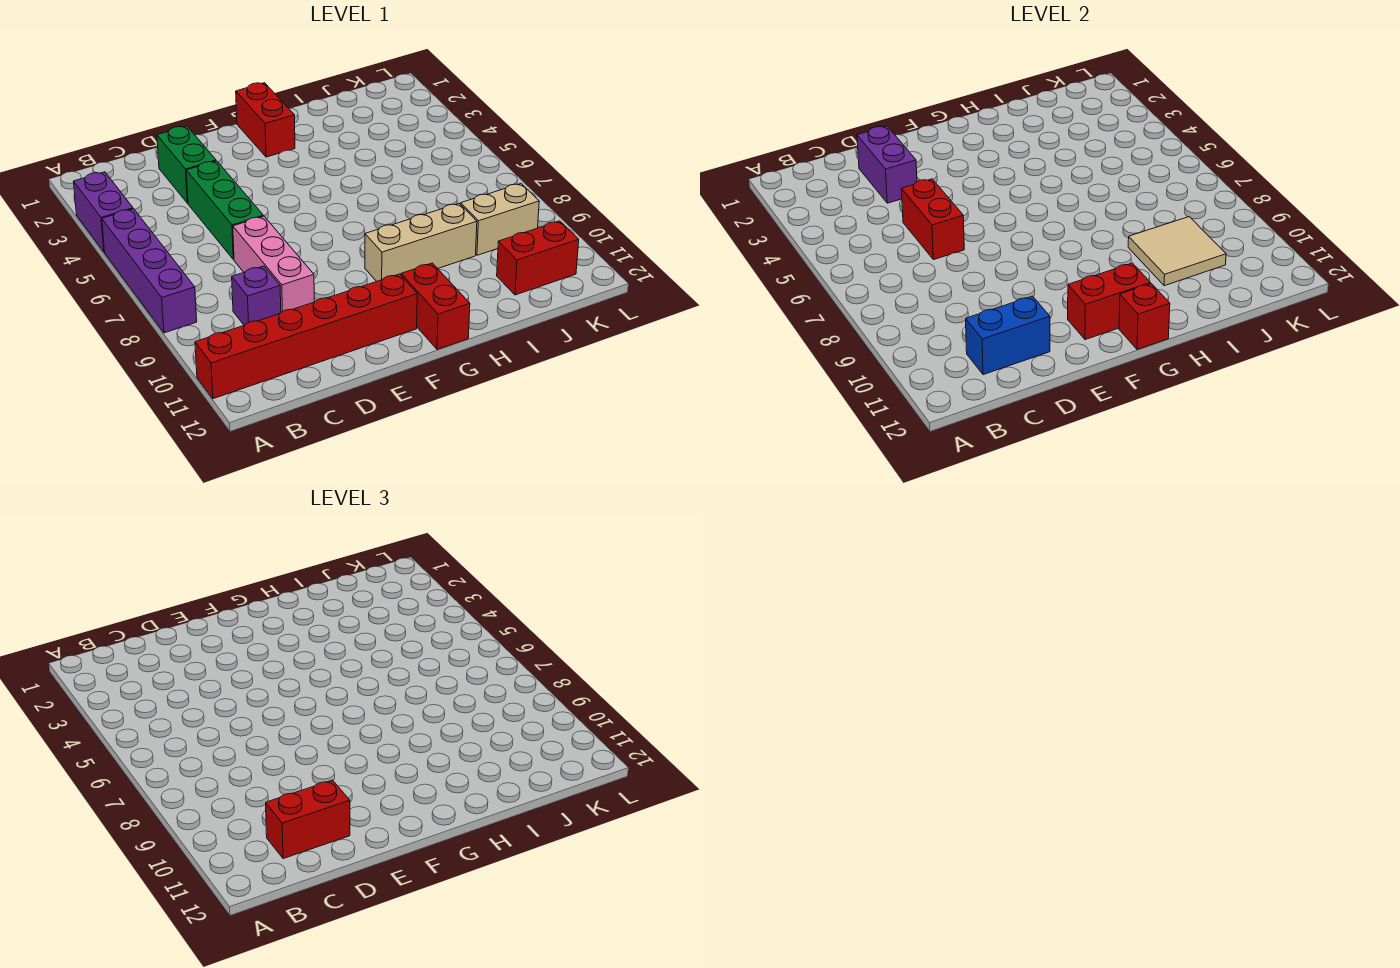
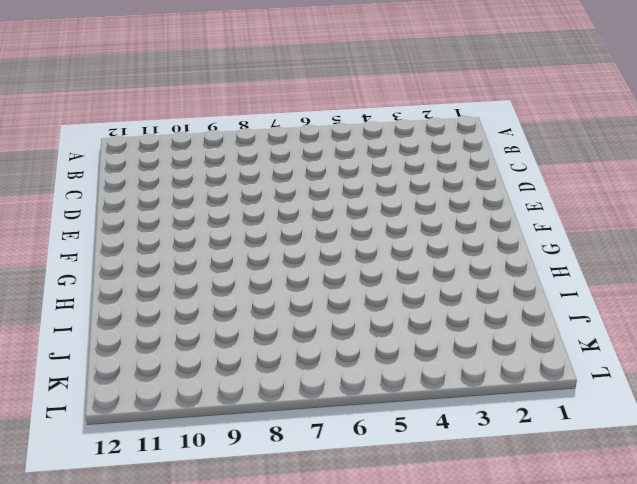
none -> purple 1x2 brick [74,172,133,252]
none -> purple 1x4 brick [102,209,197,333]
none -> red 1x6 brick [195,274,417,399]

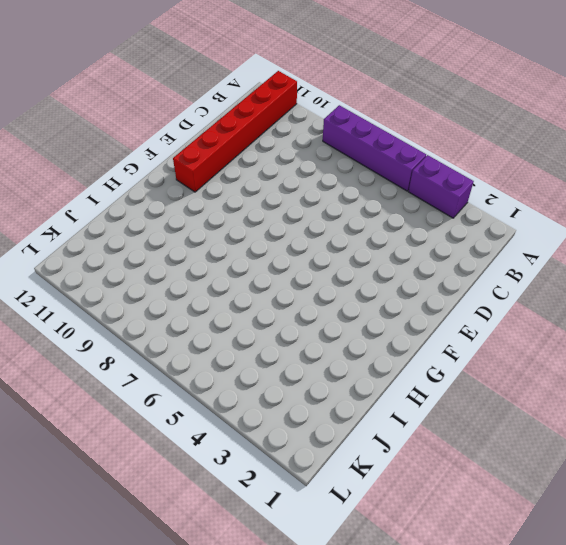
none -> purple 1x1 brick [232,266,281,325]
none -> green 1x2 brick [157,126,216,203]
none -> green 1x3 brick [186,161,263,260]

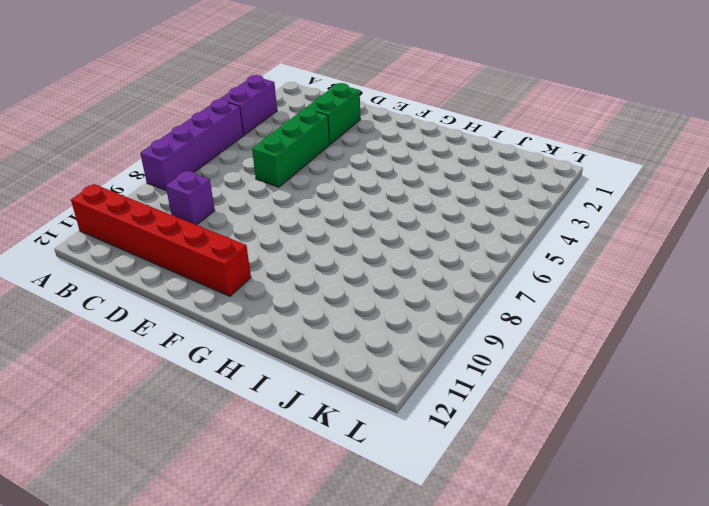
none -> pink 1x3 brick [233,216,314,312]
none -> red 1x2 brick [236,83,295,157]
none -> tan 1x3 brick [365,203,477,281]

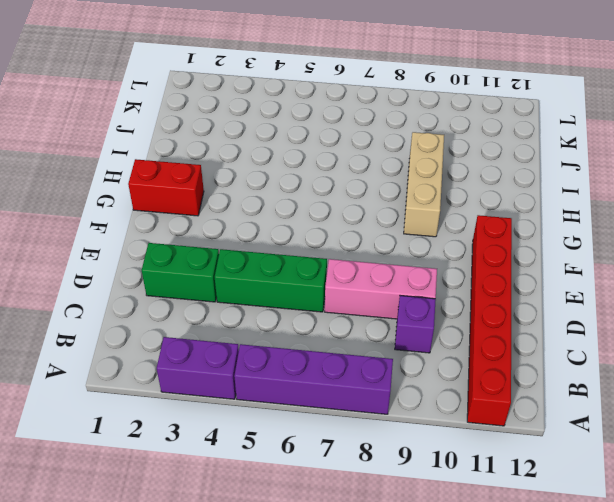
none -> red 1x2 brick [401,263,470,350]
none -> tan 1x2 brick [461,184,539,255]
none -> red 1x2 brick [497,221,579,295]

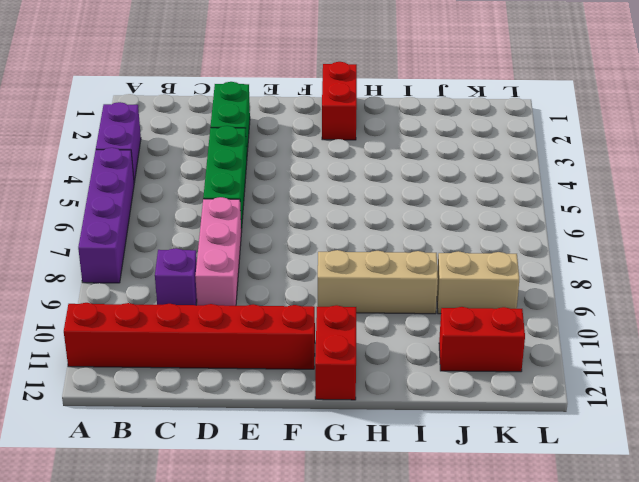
none -> blue 1x2 brick [966,296,1050,375]
none -> purple 1x2 brick [857,126,917,203]
none -> red 1x2 brick [901,179,964,260]

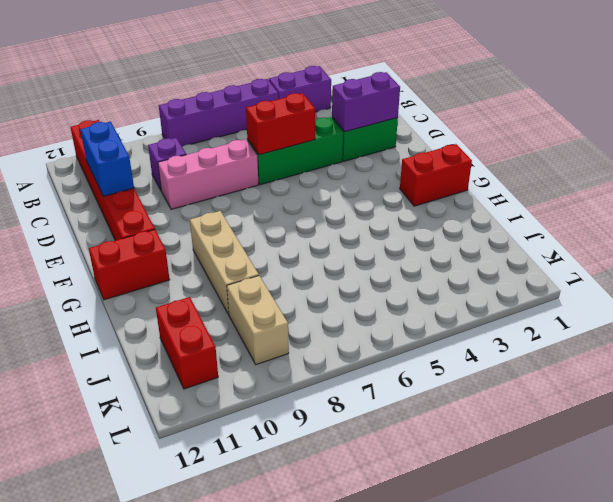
none -> red 1x2 brick [1068,263,1150,340]
none -> red 1x1 brick [1119,284,1170,350]
none -> tan 2x2 tile [1128,217,1226,286]

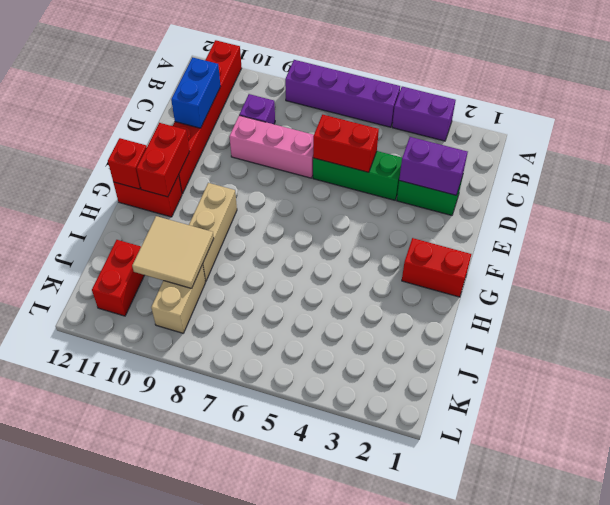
none -> red 1x2 brick [266,780,350,859]

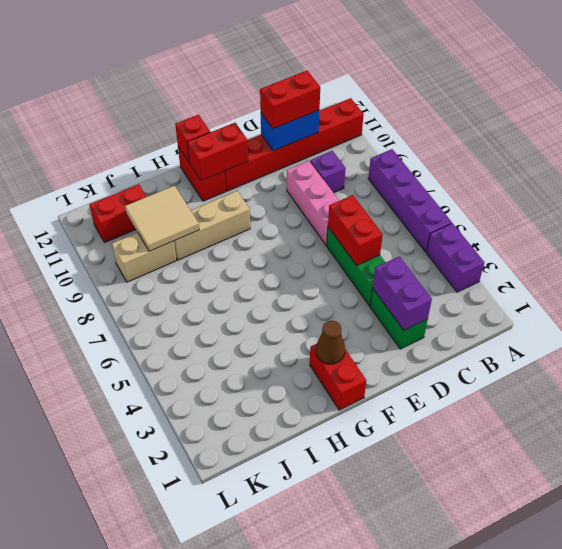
brown 1x1 cone [316,321,345,364] -> none

